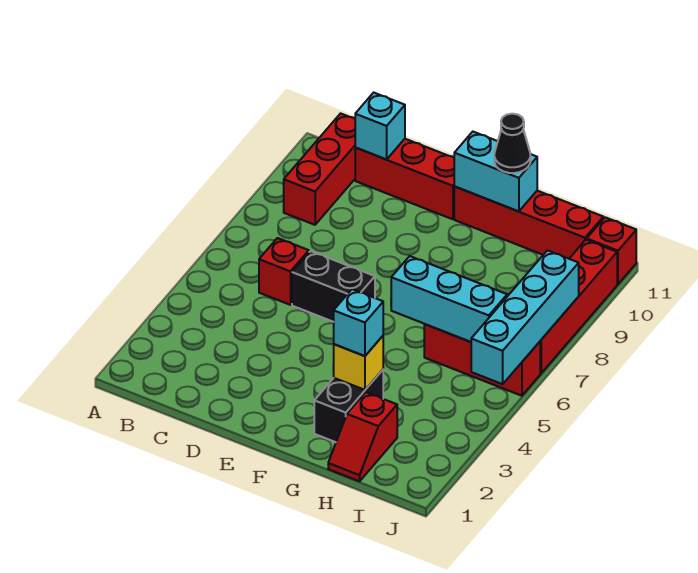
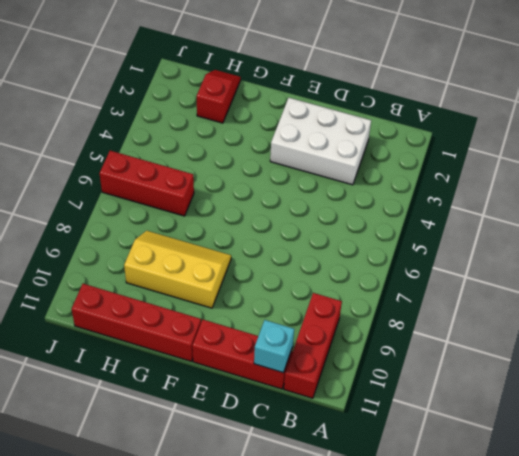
white 2x3 brick [270,98,371,185] -> none
yellow 2x3 slope [124,231,231,308] -> none
none -> red 1x1 brick [259,238,309,305]
none -> black 1x2 brick [292,251,375,322]
none -> black 1x2 brick [314,370,383,442]

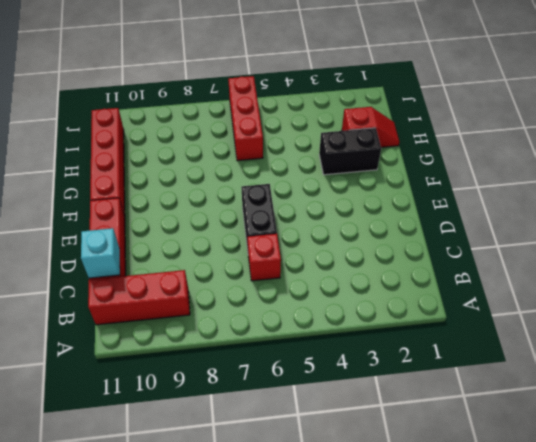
none -> red 1x4 brick [540,240,617,373]
none -> red 1x1 brick [587,217,636,284]
none -> cyan 1x2 brick [454,132,537,211]

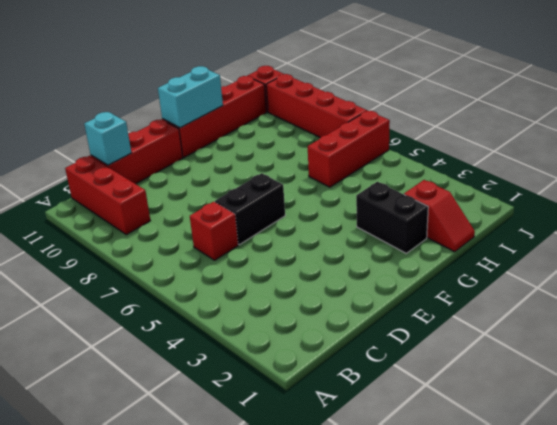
none -> yellow 1x1 brick [334,336,383,390]
none -> cyan 1x3 brick [391,256,507,342]
none -> cyan 1x4 brick [471,250,579,384]

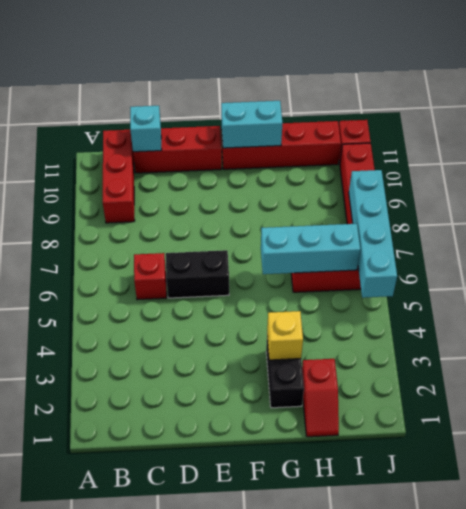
none -> cyan 1x1 brick [334,289,383,356]
none -> black 1x1 cone [494,114,530,173]

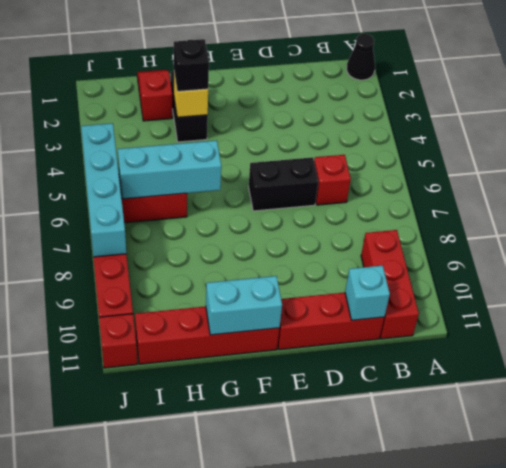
black 1x1 cone [347,34,375,80] -> black 1x1 cone moved to [494,114,530,173]
black 1x1 brick [174,39,209,91] -> cyan 1x1 brick [334,289,383,356]

